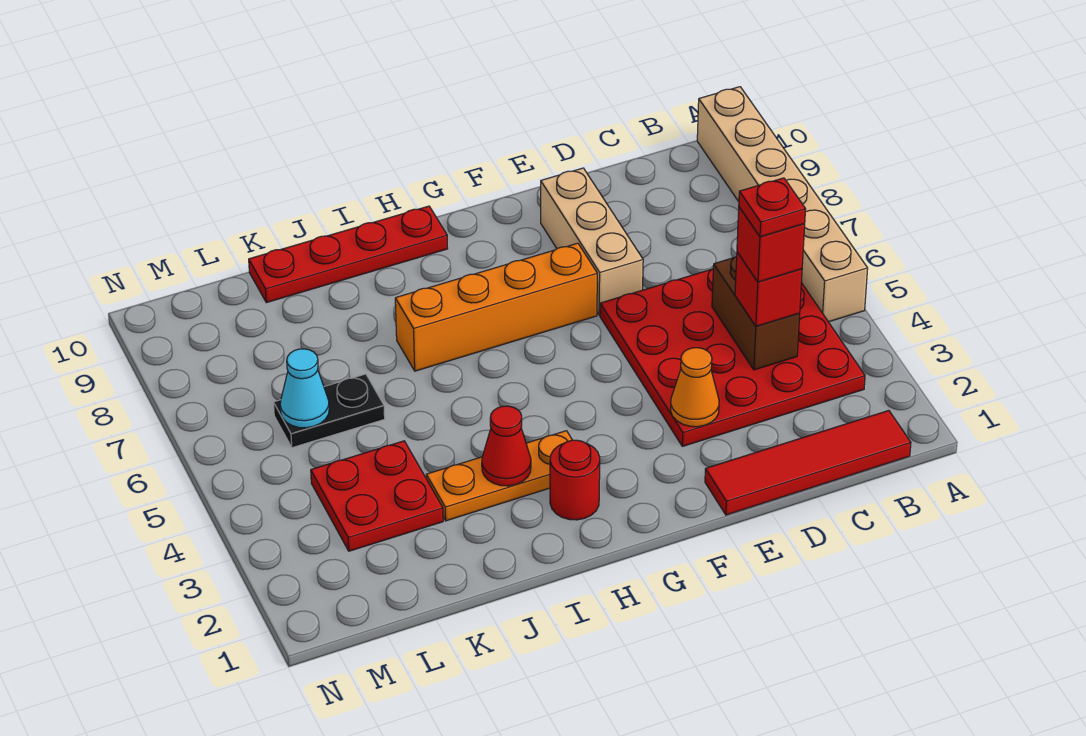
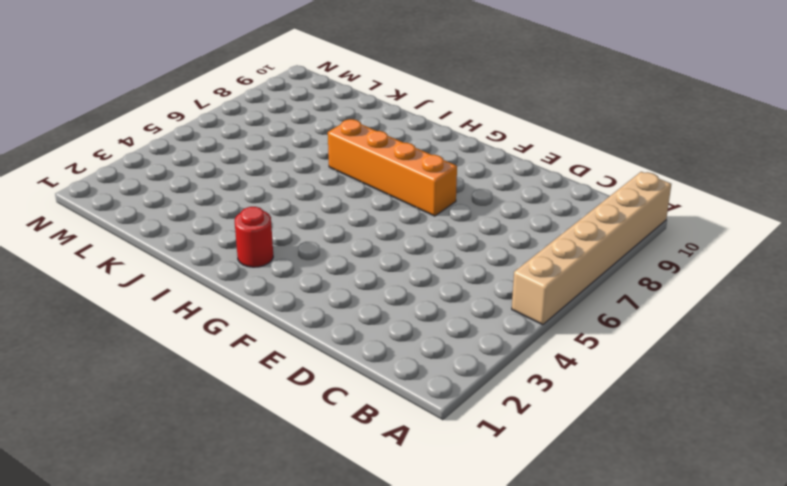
none -> red 1x4 tile [705,411,911,515]
none -> red 4x4 plate [600,269,865,446]
none -> tan 1x3 brick [541,168,643,315]

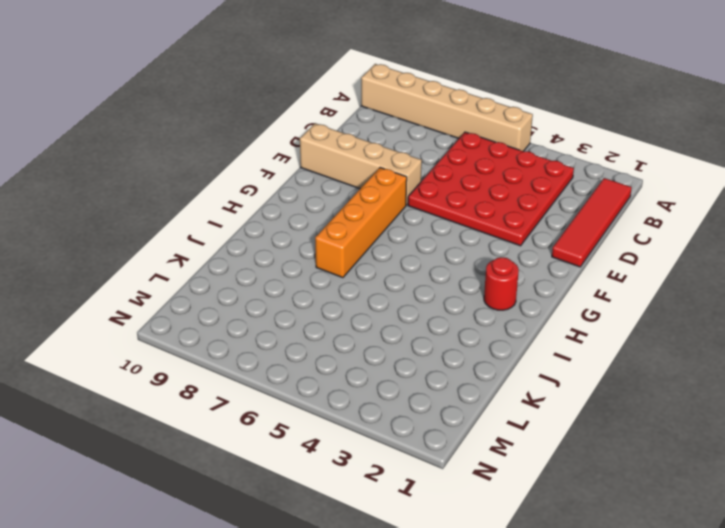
tan 1x4 brick [300,123,422,205] -> tan 1x3 brick [541,168,643,315]
none -> orange 1x3 plate [426,431,572,521]
none -> red 1x4 plate [249,206,448,303]
none -> red 2x2 plate [311,441,443,551]

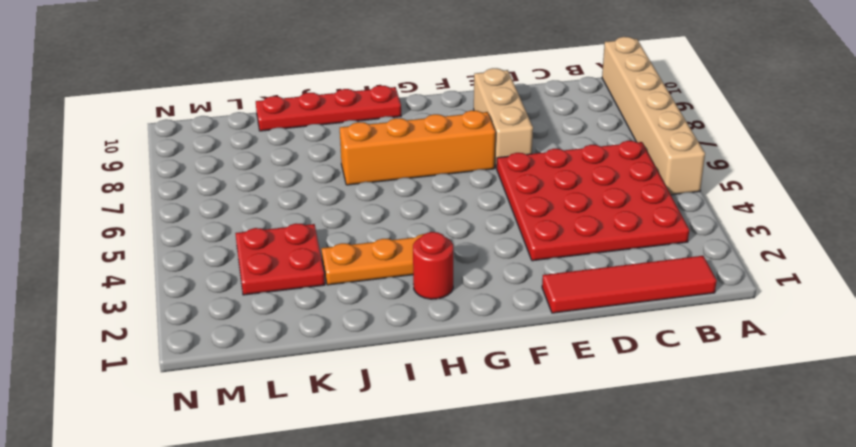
none -> black 1x2 plate [273,374,385,448]
none -> brown 1x2 brick [712,256,800,370]
none -> orange 1x1 cone [671,348,719,427]

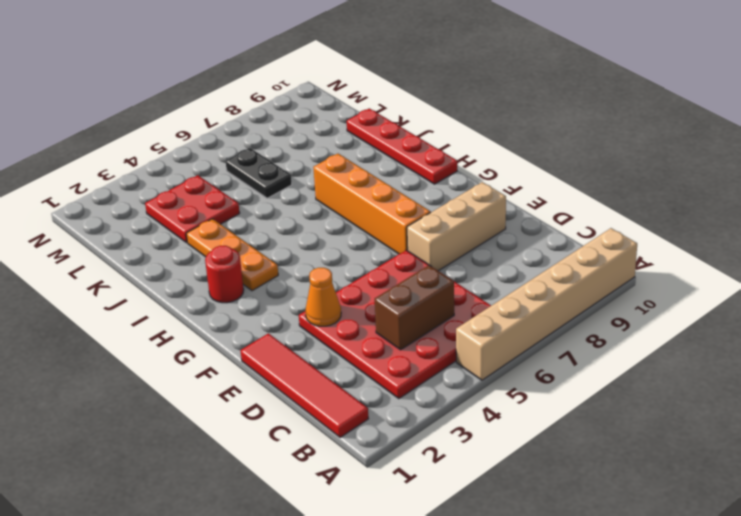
none -> red 1x1 cone [482,406,531,486]
none -> cyan 1x1 cone [280,349,329,428]
none -> red 1x1 brick [735,252,802,326]

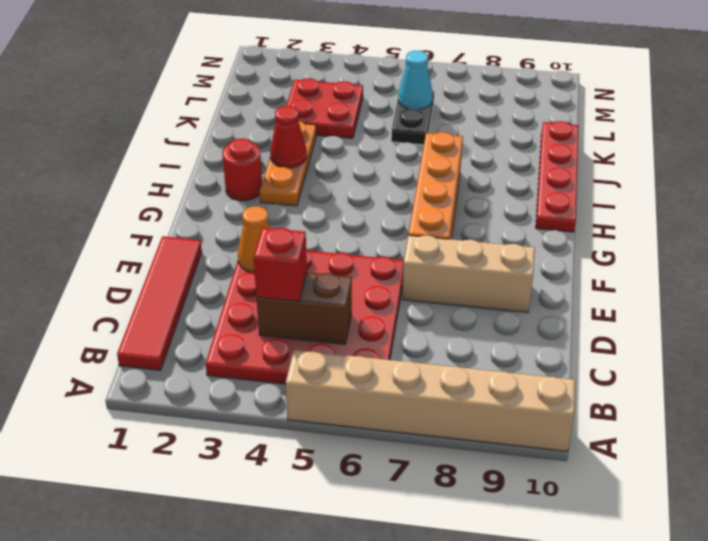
none -> red 1x1 brick [737,207,805,282]
none -> red 1x1 plate [739,178,806,237]

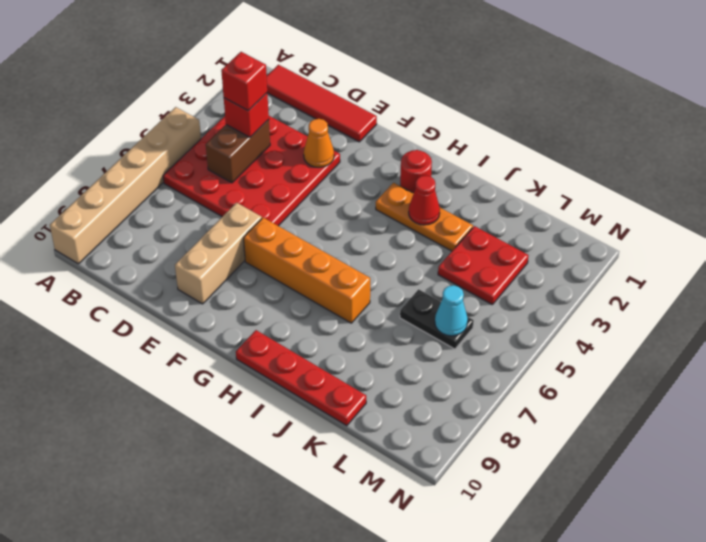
none -> red 1x1 plate [739,178,806,237]

